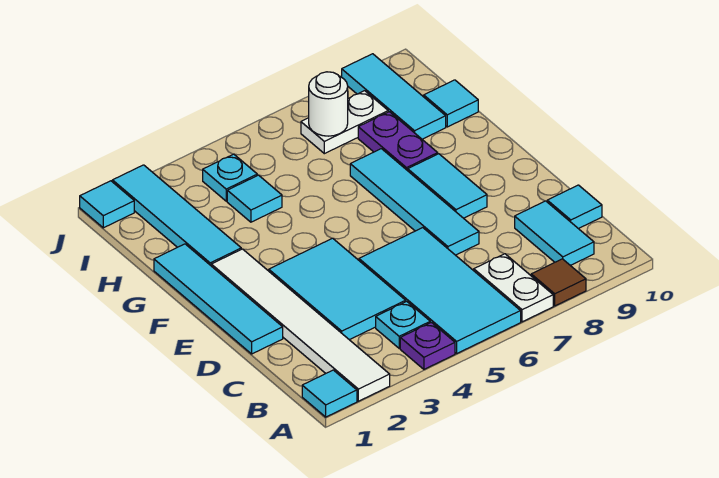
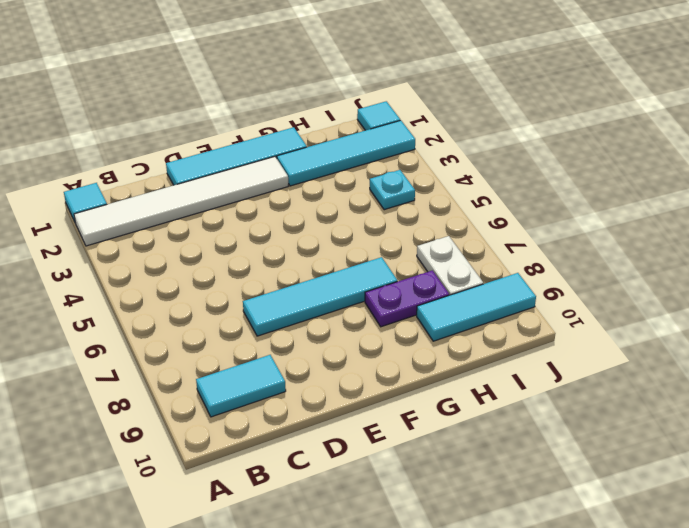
none -> purple 1x1 plate [400,323,455,369]
none -> cyan 2x4 tile [359,228,521,353]
none -> white 1x2 plate [474,254,553,322]

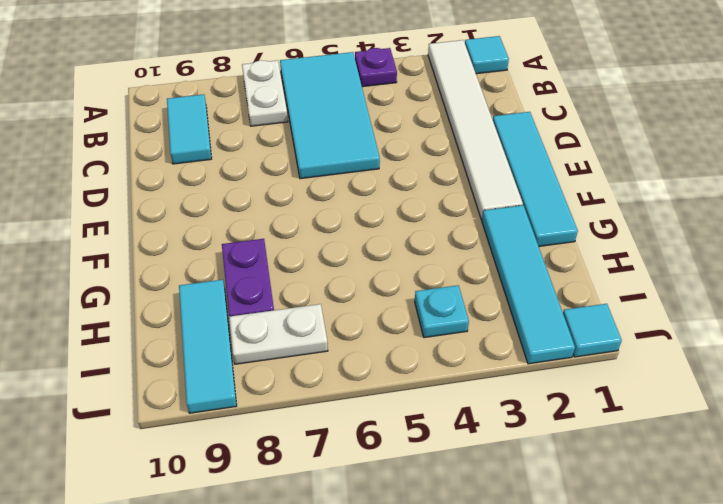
none -> brown 1x1 tile [531,259,586,306]
none -> cyan 1x1 plate [376,301,430,348]
none -> cyan 2x3 tile [269,238,406,340]

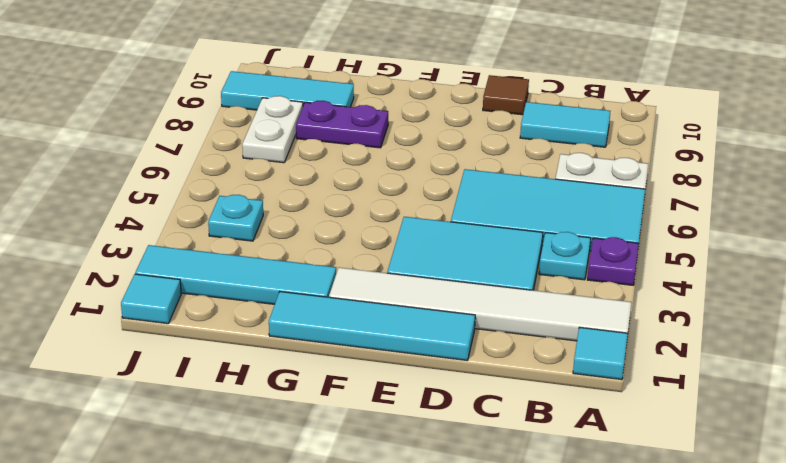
brown 1x1 tile [483,75,529,115] -> brown 1x1 tile moved to [531,259,586,306]
none -> cyan 1x1 tile [547,185,602,229]
none -> cyan 1x4 tile [350,149,479,255]
none -> cyan 1x2 tile [408,154,487,218]

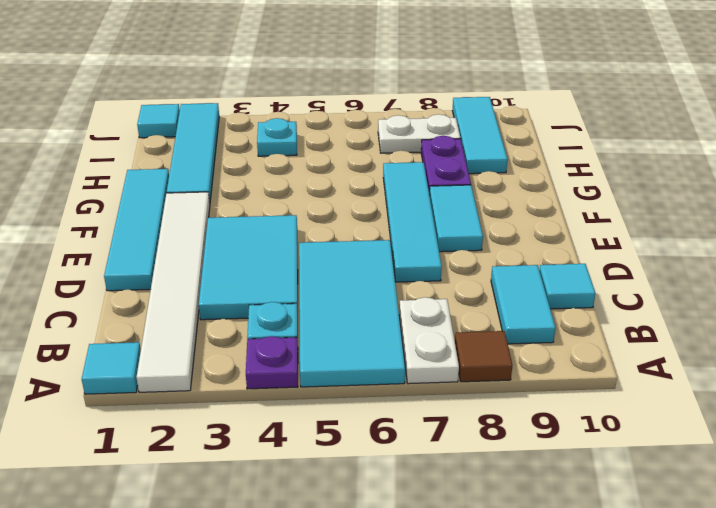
none -> cyan 1x1 tile [227,175,282,222]
none -> cyan 1x1 tile [424,80,478,127]
none -> white 1x1 round brick [309,72,348,136]

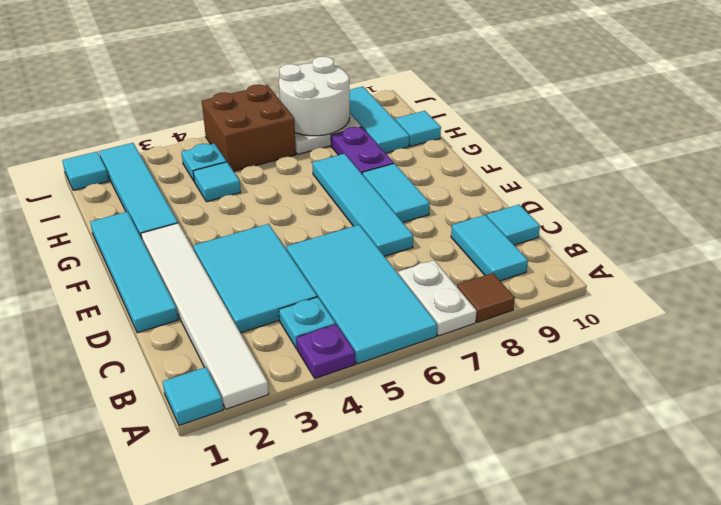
brown 2x2 brick [202,84,296,171] -> none
white 2x2 round brick [279,57,350,136] -> white 1x1 round brick [309,72,348,136]

